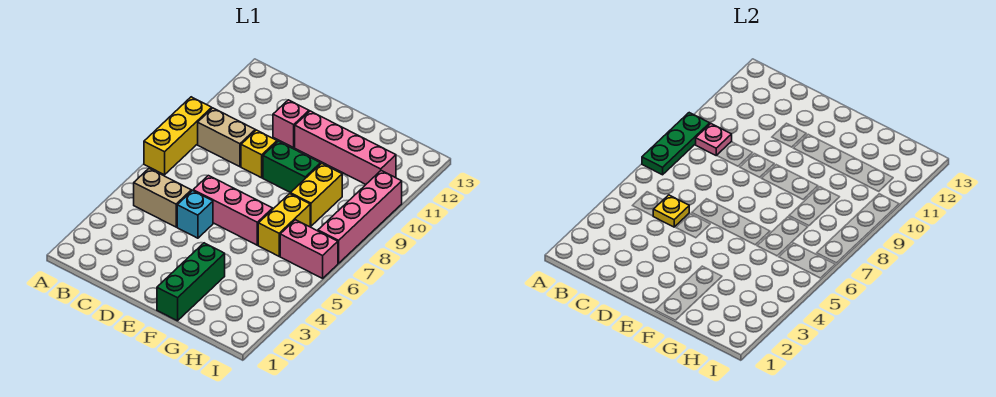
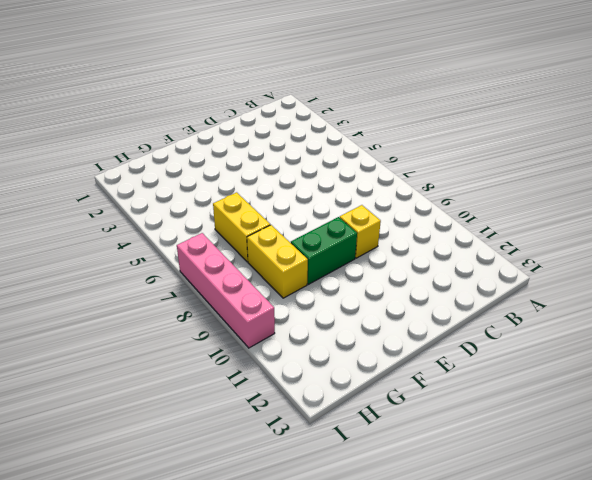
none -> yellow 1x3 brick [144,97,212,175]
none -> tan 1x2 brick [134,169,191,227]
none -> tan 1x2 brick [198,108,255,167]

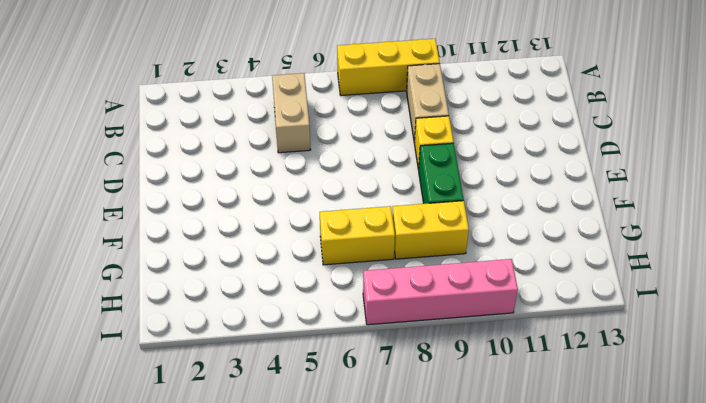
none -> cyan 1x1 brick [177,191,213,238]
none -> pink 1x3 brick [193,176,273,245]
none -> pink 1x1 brick [273,100,309,148]

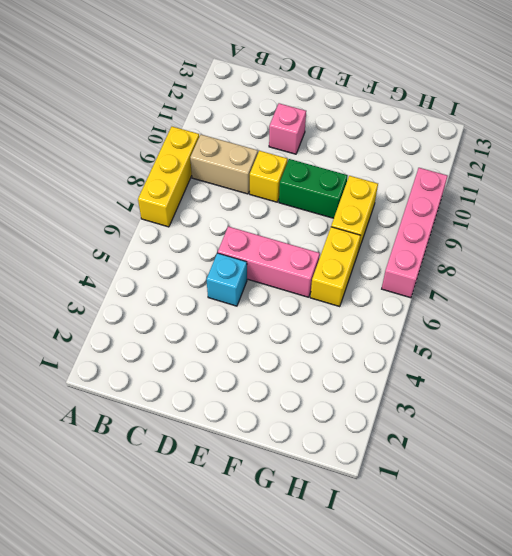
none -> tan 1x2 brick [134,169,191,227]
none -> pink 1x4 brick [295,111,396,184]
none -> green 1x3 brick [157,243,225,321]

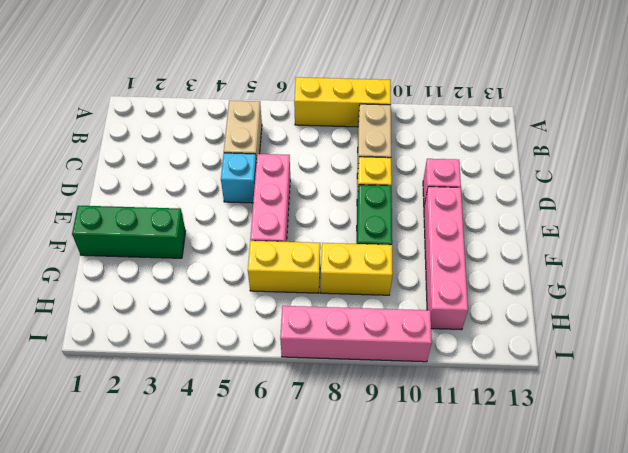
none -> pink 1x2 brick [280,220,338,278]
none -> green 1x3 plate [642,113,710,175]
none -> pink 1x1 plate [696,124,732,156]

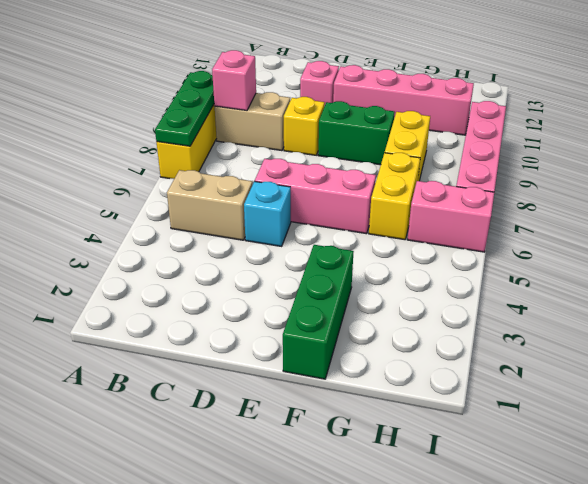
pink 1x1 brick [212,50,256,110] -> pink 1x1 plate [696,124,732,156]
none -> yellow 1x1 plate [653,195,689,227]

